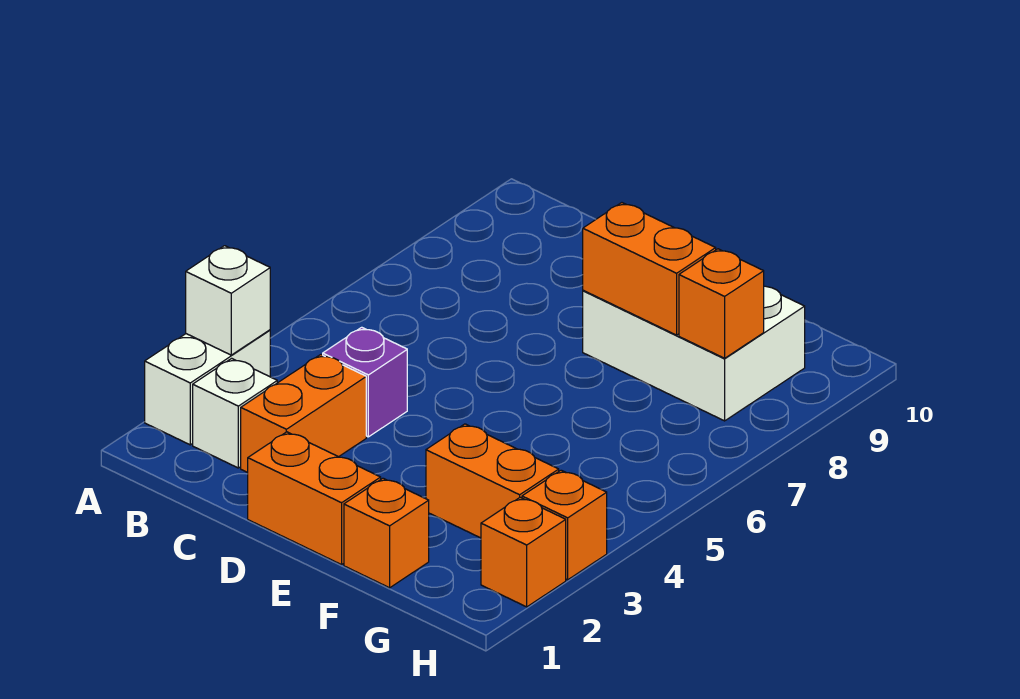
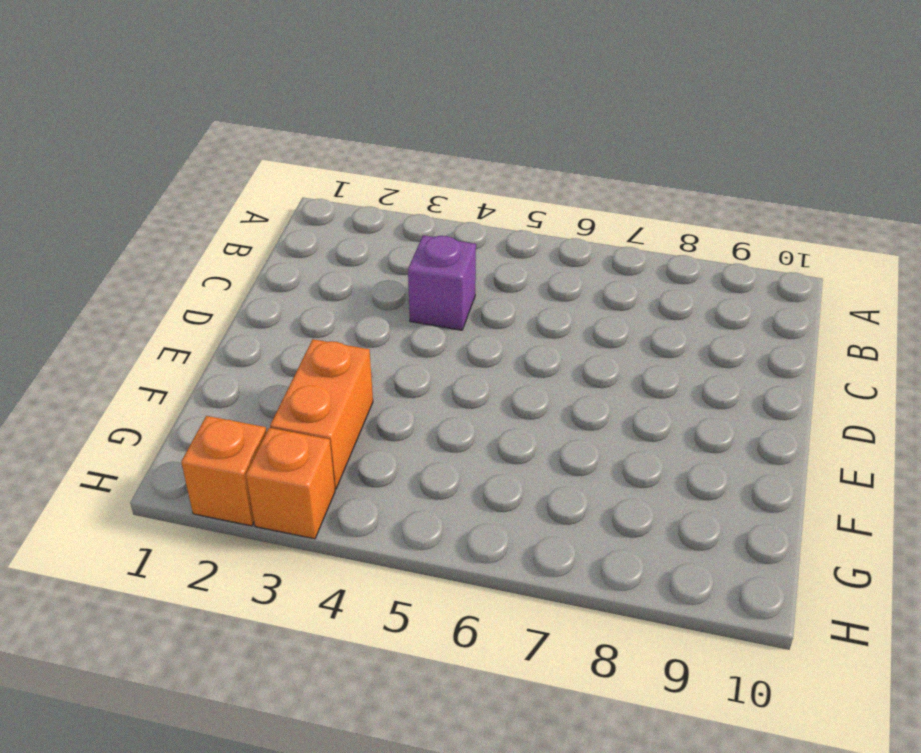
none -> white 1x2 brick [145,330,270,445]
none -> white 1x1 brick [193,358,277,468]
none -> orange 1x2 brick [241,355,366,473]

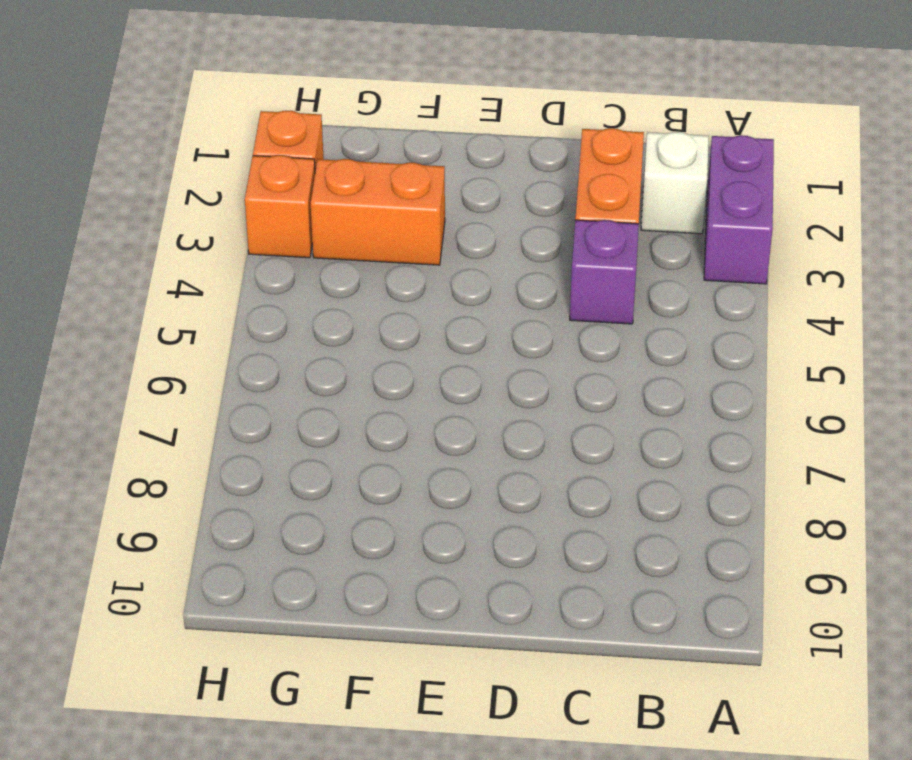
purple 1x2 brick [704,135,774,284] -> white 1x2 brick [145,330,270,445]
none -> orange 1x2 brick [248,432,381,565]
none -> white 2x3 brick [583,286,805,421]
none -> orange 1x1 brick [344,478,429,588]

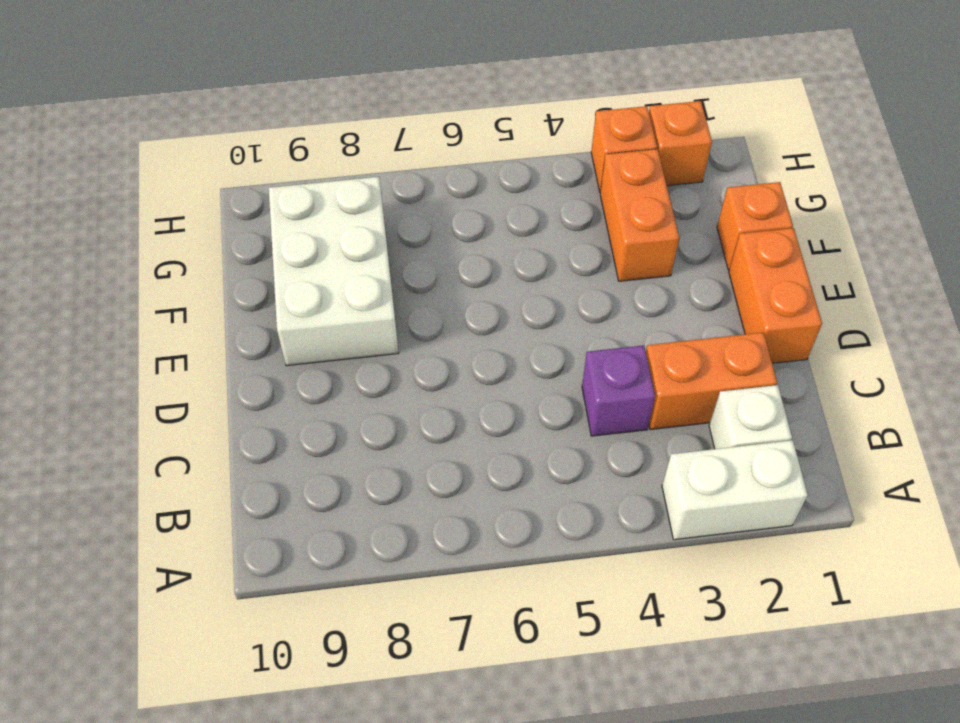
none -> white 1x1 brick [186,246,270,355]
none -> orange 1x2 brick [583,203,716,335]
none -> orange 1x1 brick [679,249,764,358]

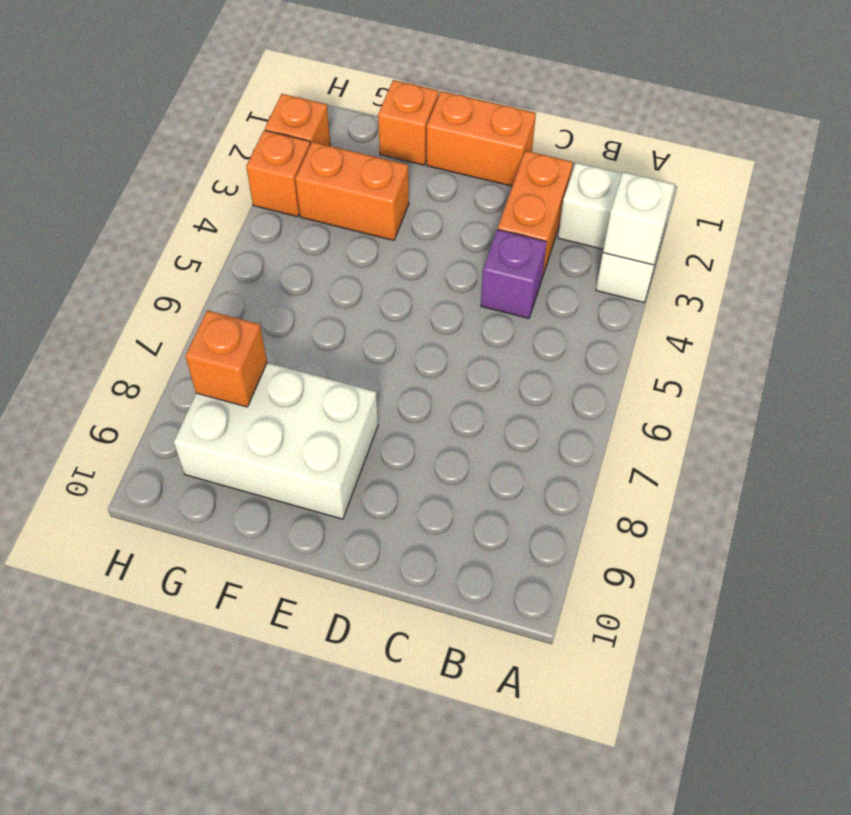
none -> orange 1x2 brick [583,203,716,335]

